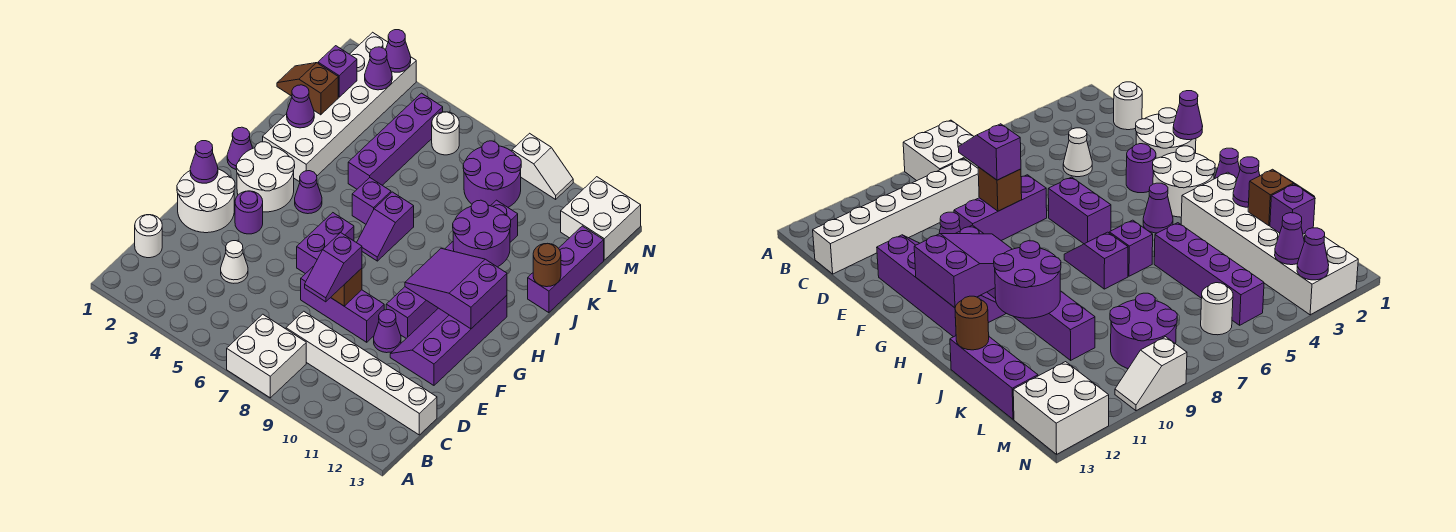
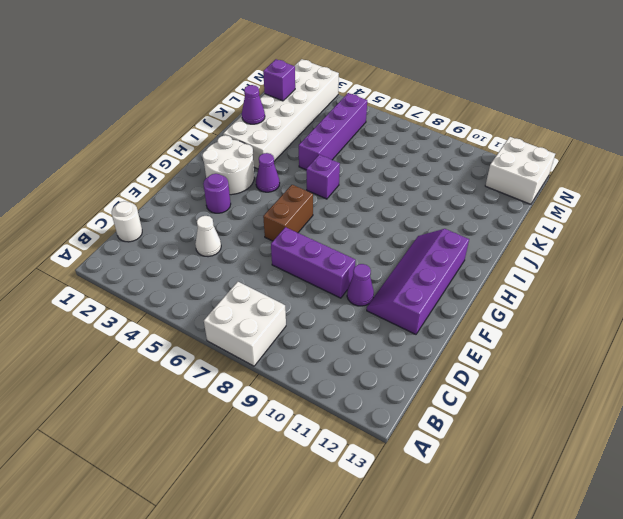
brown 1x2 brick [263,185,313,241] -> purple 1x2 brick [297,213,354,274]
none -> white 1x6 brick [286,311,437,435]
none -> white 2x2 round brick [177,169,235,233]
none -> purple 1x6 brick [386,200,518,338]
none -> purple 1x1 cone [227,127,253,169]

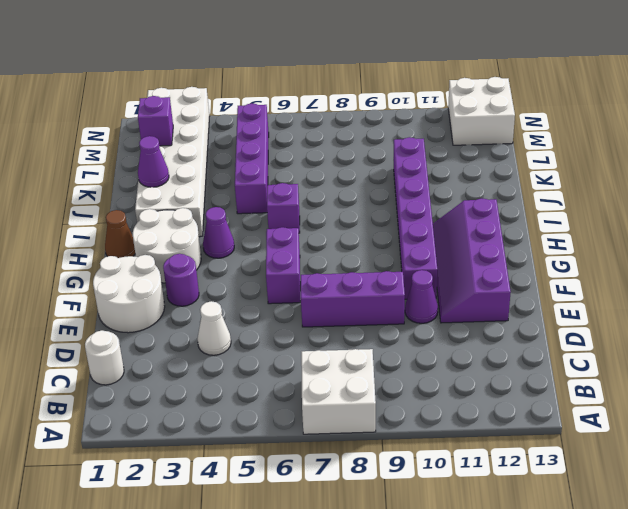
brown 1x1 cone [105,210,135,258] -> purple 1x1 cone [227,127,253,169]
none -> white 1x6 brick [286,311,437,435]
none -> purple 1x2 slope [357,192,414,261]
none -> purple 1x3 brick [528,226,604,313]
none -> purple 2x2 round brick [463,141,521,207]

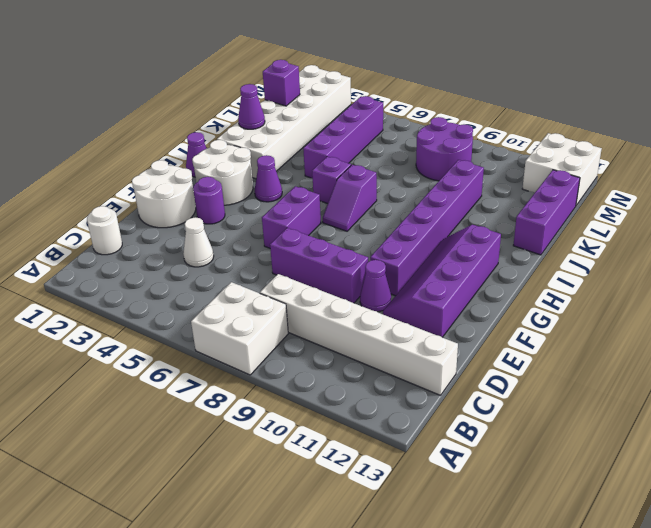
none -> white 1x1 round brick [432,112,459,155]
none -> white 1x2 slope [512,133,573,199]
none -> brown 1x1 brick [331,268,362,306]
none -> purple 1x1 cone [190,141,218,183]

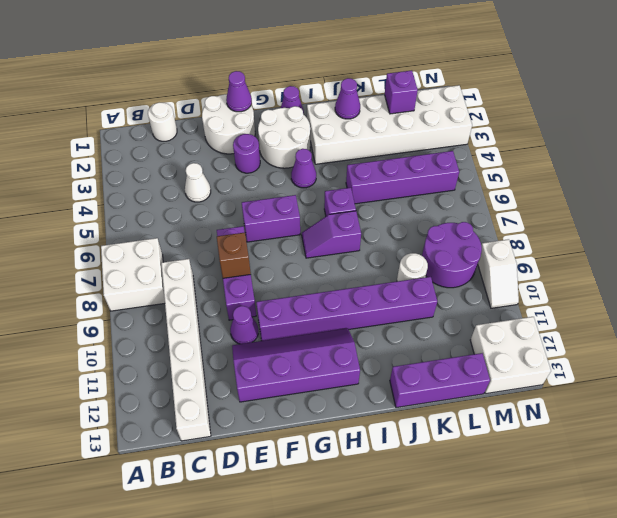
white 1x1 round brick [397,253,428,281] -> white 1x1 round brick moved to [432,112,459,155]
none -> purple 2x3 slope [405,248,507,329]
none -> purple 2x2 round brick [453,200,511,267]
none -> brown 1x1 round brick [533,244,561,287]
none -> brown 1x2 slope [277,63,338,115]

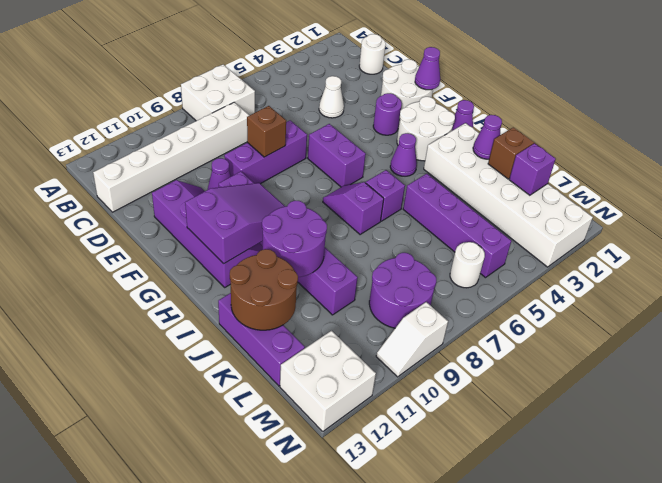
brown 2x2 round brick [230,249,298,330] -> brown 1x1 round brick [533,244,561,287]
none -> purple 1x1 cone [365,47,392,90]
none -> purple 1x1 cone [386,30,411,72]
none -> purple 1x2 slope [305,233,362,302]

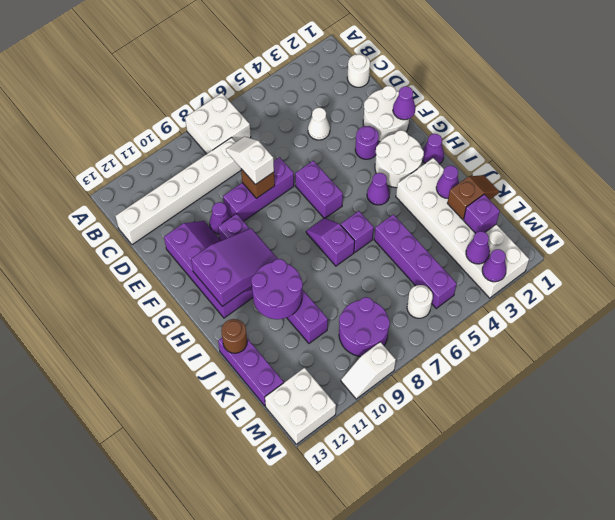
white 1x2 slope [226,136,274,185] -> purple 1x2 slope [305,233,362,302]

